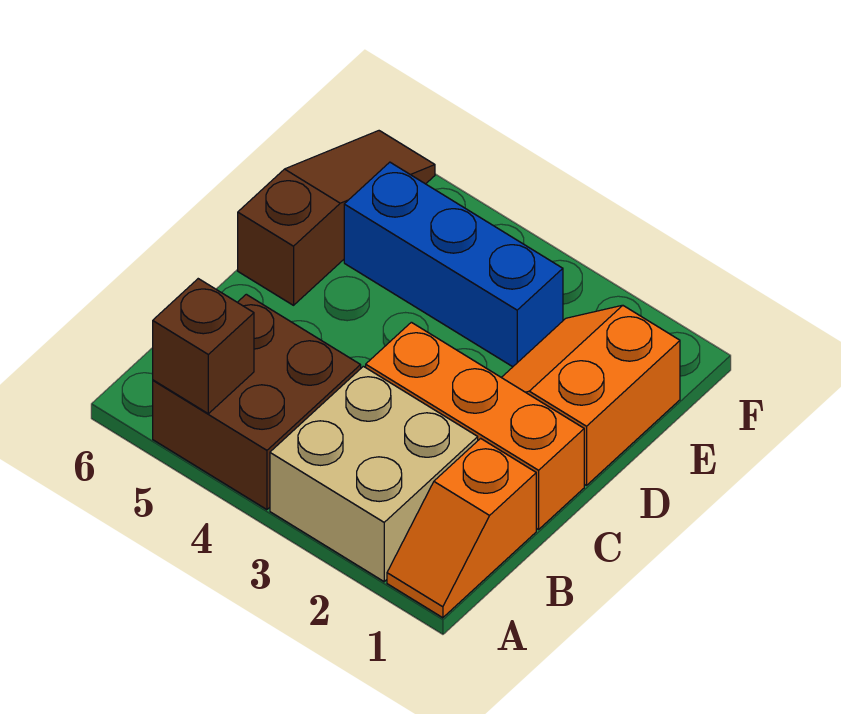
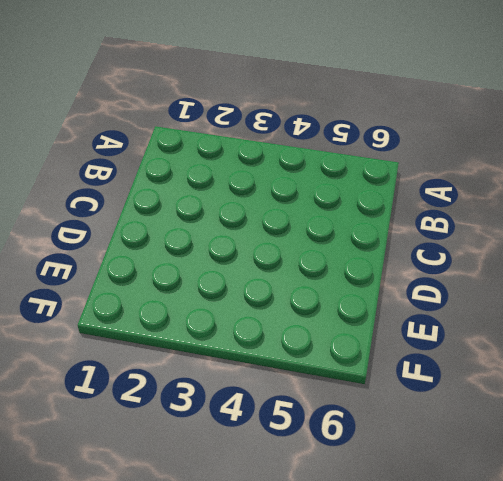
none -> orange 1x2 slope [387,438,536,618]
none -> tan 2x2 brick [270,366,478,582]

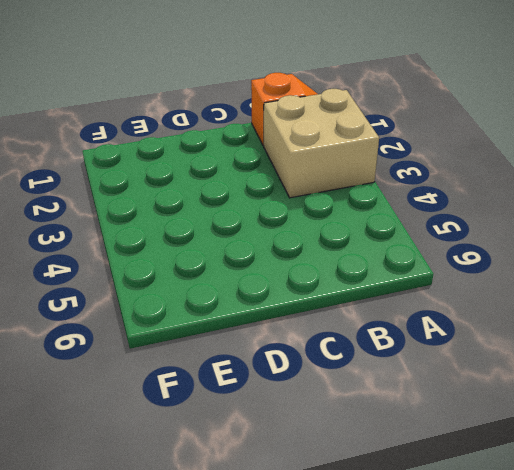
none -> brown 2x2 brick [153,294,361,510]
none -> orange 1x3 brick [366,322,584,529]

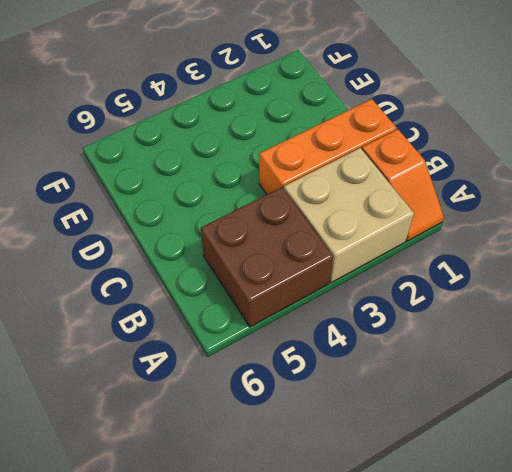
none -> orange 2x2 slope [501,305,680,485]
none -> brown 1x3 slope [238,131,435,305]

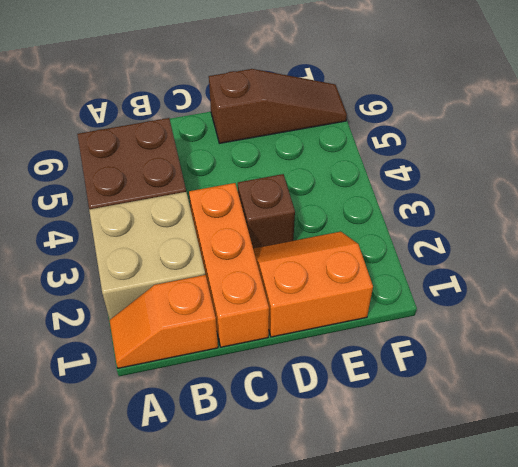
brown 1x1 brick [238,174,295,248] -> brown 1x1 brick moved to [153,279,254,414]
none -> blue 1x3 brick [344,162,563,367]

